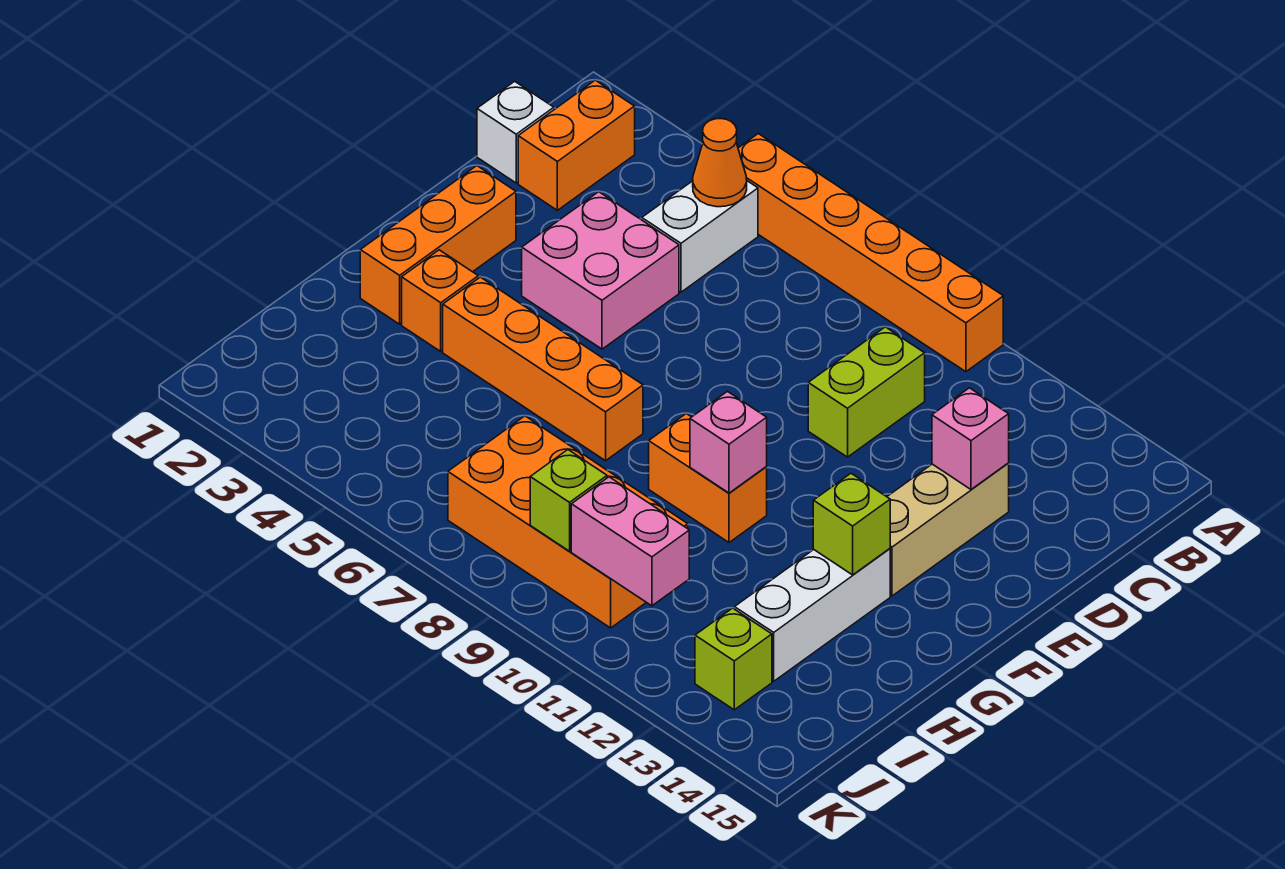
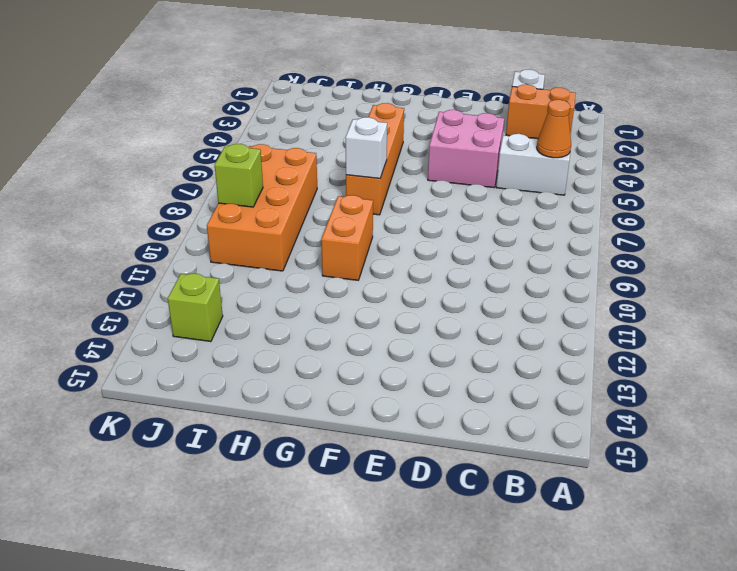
white 1x1 brick [346,117,387,178] -> none
none -> orange 1x6 brick [738,134,1003,372]
none -> lime 1x2 brick [808,327,925,457]
none -> tan 1x3 brick [887,463,1009,596]

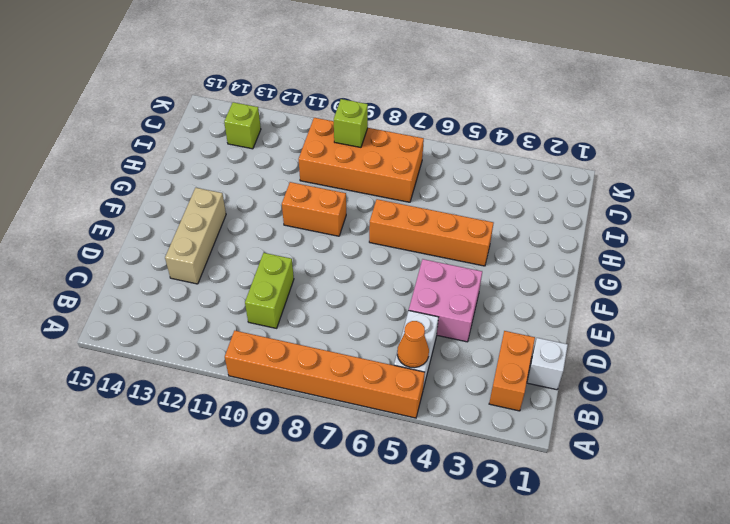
none -> orange 1x3 brick [360,166,516,324]
none -> orange 1x1 brick [402,250,478,351]
none -> white 1x3 brick [735,549,890,681]

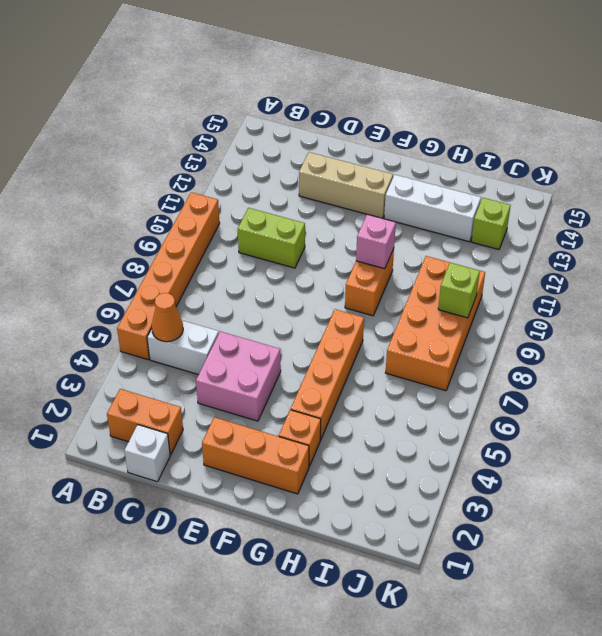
none -> pink 1x1 brick [932,388,1009,489]
none -> lime 1x1 brick [813,473,890,575]
none -> pink 1x2 brick [571,477,689,606]

